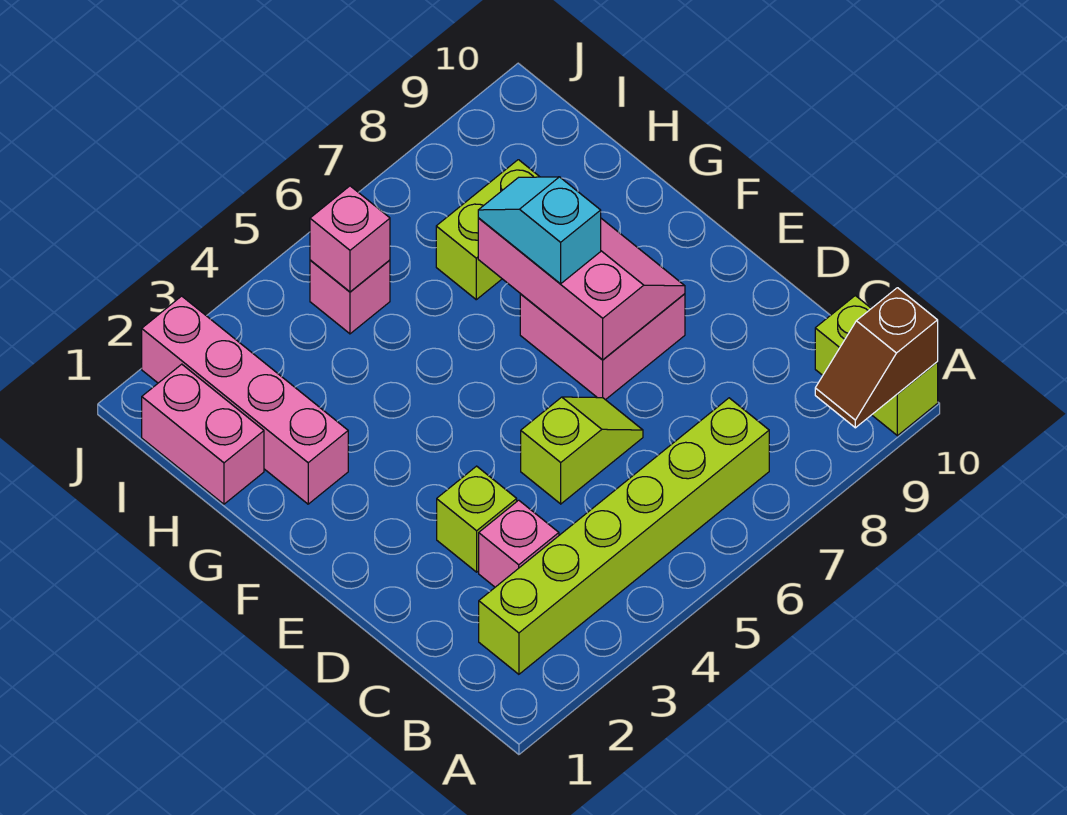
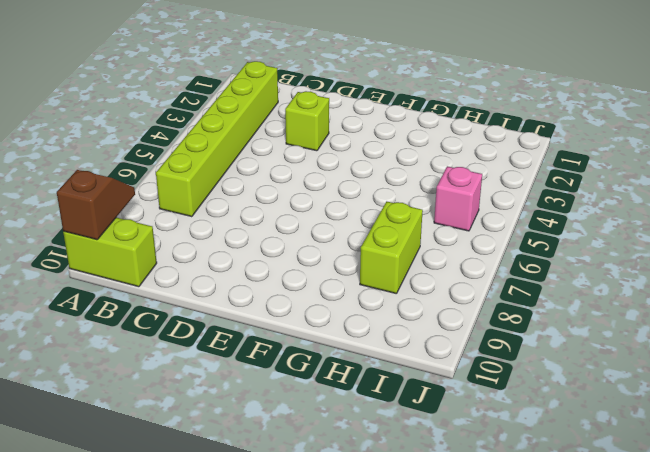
none -> pink 1x1 brick [479,500,559,587]
none -> lime 1x2 slope [521,397,643,504]
none -> pink 2x2 brick [520,294,685,400]

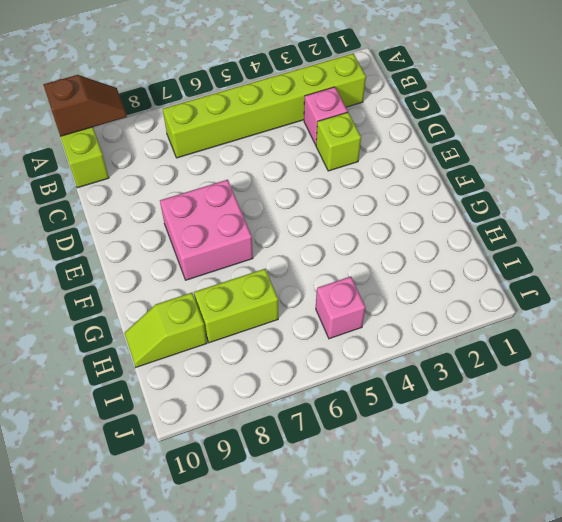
lime 1x2 slope [124,293,207,367] -> lime 1x2 slope moved to [521,397,643,504]
none -> pink 1x4 brick [142,296,348,504]
none -> pink 1x2 brick [142,364,264,504]
none -> pink 2x3 slope [478,218,685,360]

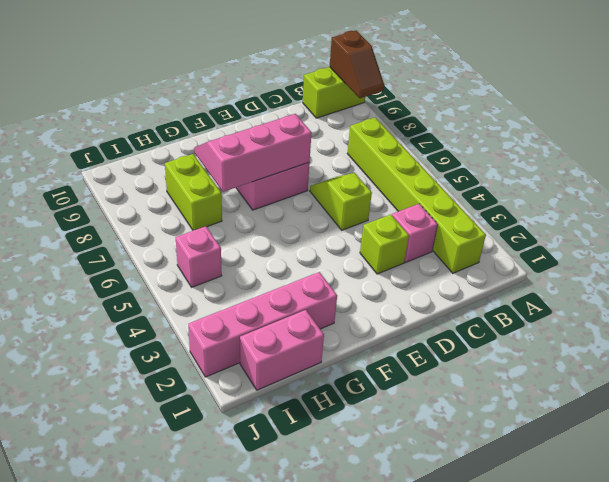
none -> pink 1x1 brick [310,186,390,292]
none -> cyan 1x2 slope [478,177,601,284]

